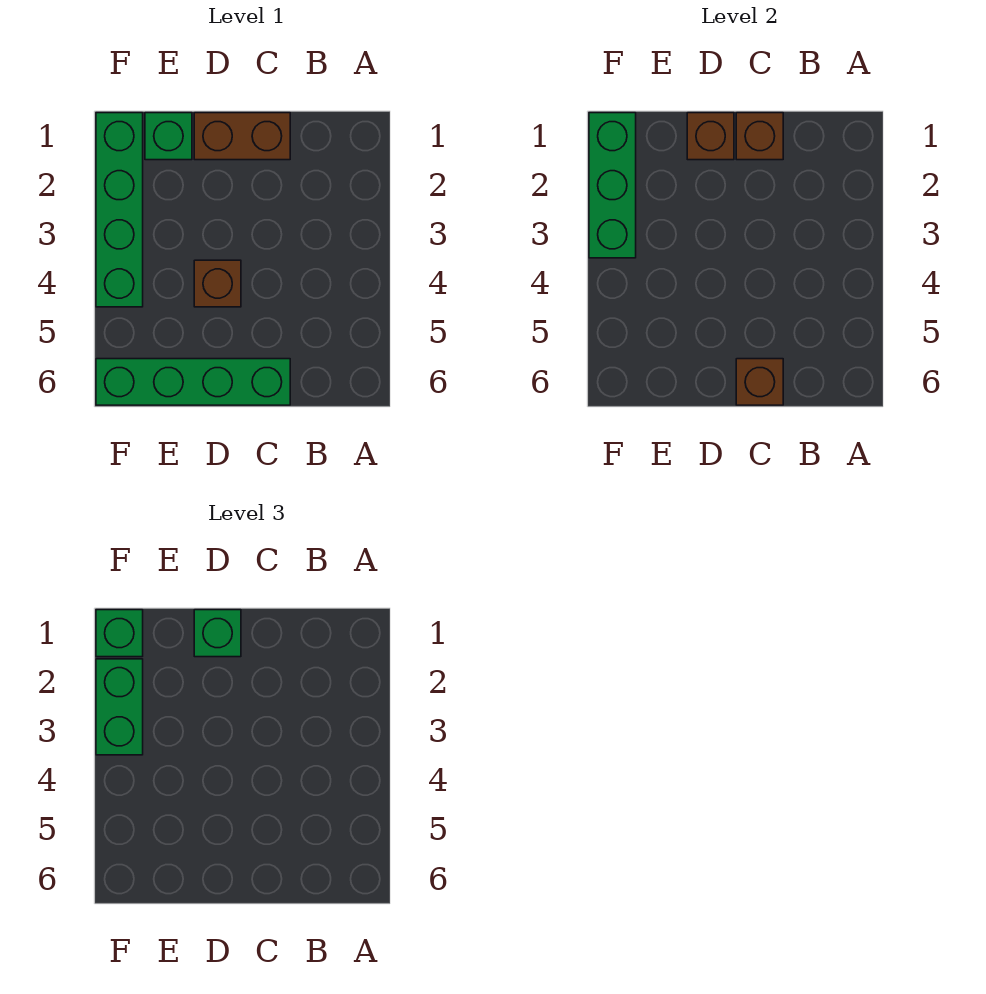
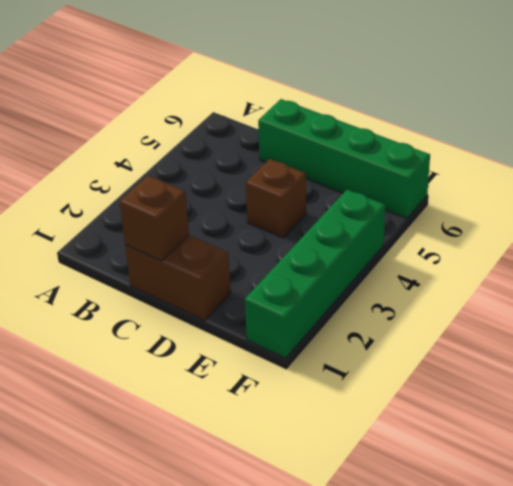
none -> green 1x1 brick [145,113,192,160]
none -> brown 1x1 brick [736,359,783,405]
none -> brown 1x1 brick [687,113,734,160]

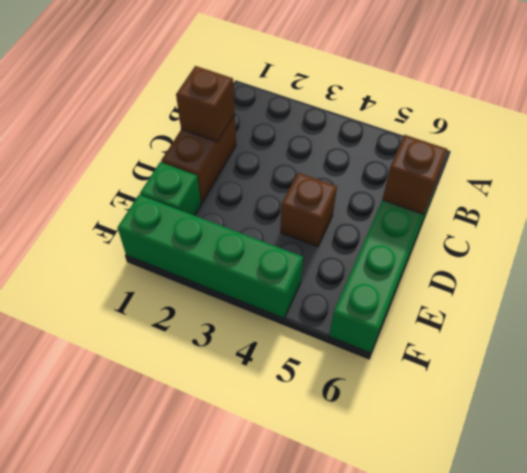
none -> brown 1x1 brick [687,113,734,160]
none -> green 1x3 brick [589,113,636,258]
none -> green 1x1 brick [194,610,241,657]

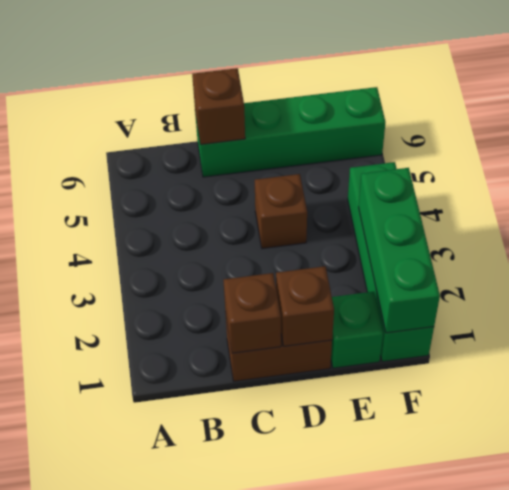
none -> green 1x1 brick [194,610,241,657]
none -> green 1x1 brick [96,610,143,657]
none -> green 1x2 brick [96,659,143,755]

